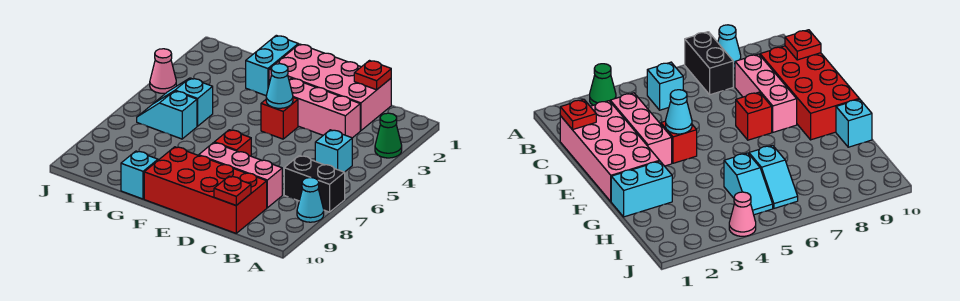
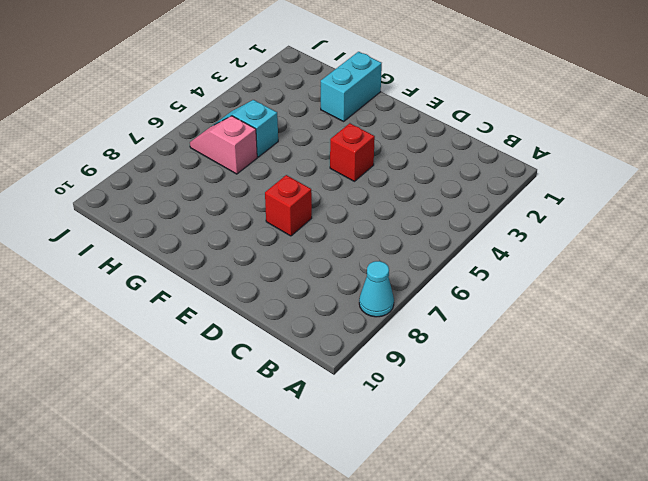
pink 1x2 slope [190,116,257,174] -> cyan 1x2 slope [137,91,197,139]
none -> green 1x1 cone [375,113,402,158]
none -> black 1x2 brick [284,156,345,212]
none -> cyan 1x1 brick [315,130,352,172]

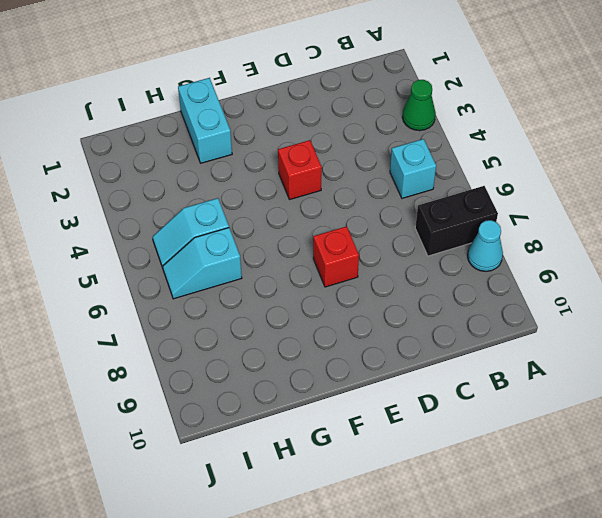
none -> pink 2x4 brick [269,44,391,131]
none -> pink 1x3 brick [289,78,360,138]
none -> pink 1x3 brick [199,143,282,208]

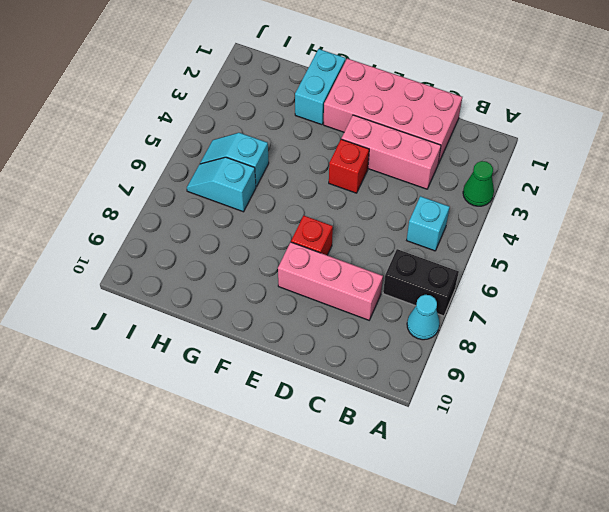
none -> red 2x4 brick [144,147,267,233]
none -> cyan 1x1 brick [121,151,158,199]
none -> pink 1x1 cone [150,49,176,93]

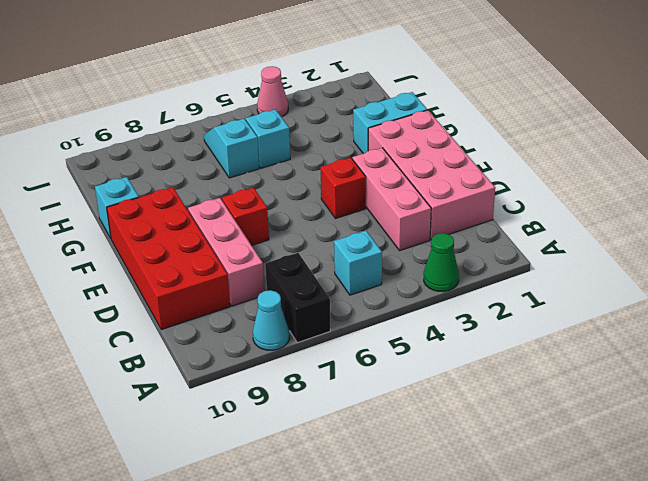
none -> red 1x1 plate [354,61,391,90]
none -> red 1x1 plate [214,176,251,205]
none -> cyan 1x1 cone [266,64,293,108]

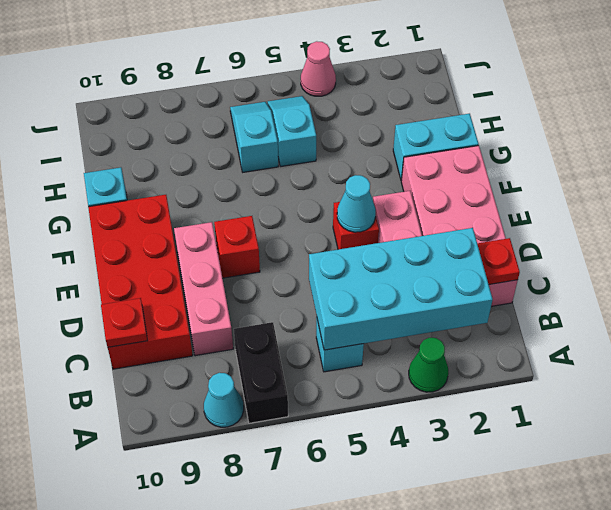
cyan 2x4 brick [309,228,493,350] -> none

